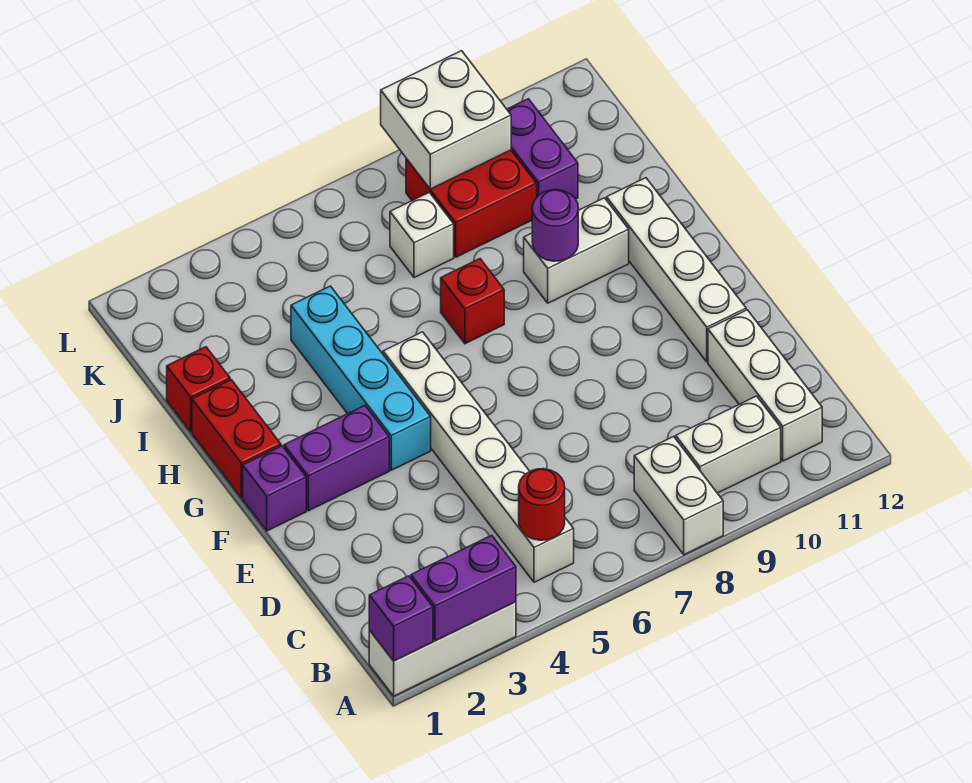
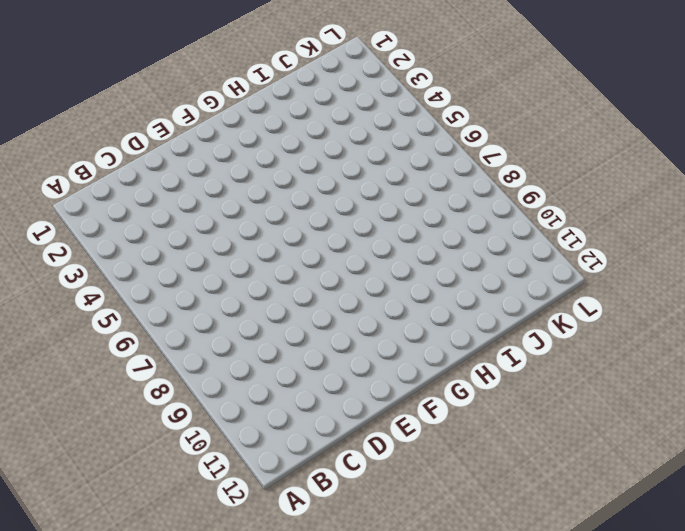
none -> white 1x3 brick [369,602,516,696]
none -> white 1x2 brick [634,436,723,555]
none -> white 1x6 brick [383,332,574,582]

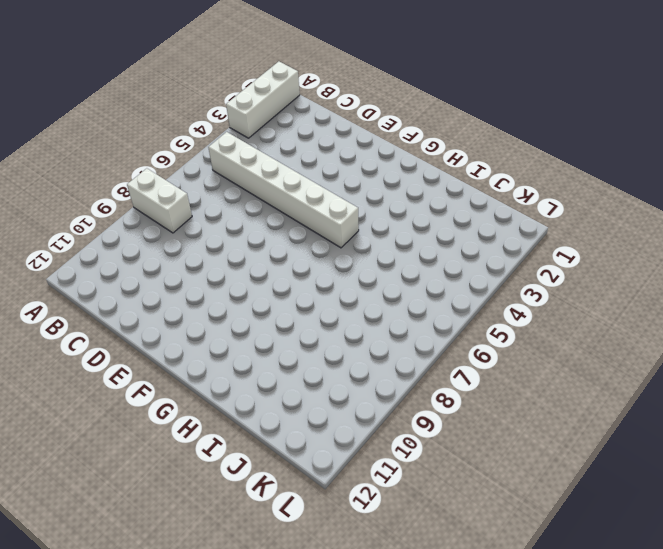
none -> white 1x2 brick [676,396,781,493]
none -> white 1x3 brick [708,310,822,461]
none -> white 1x4 brick [607,178,746,362]

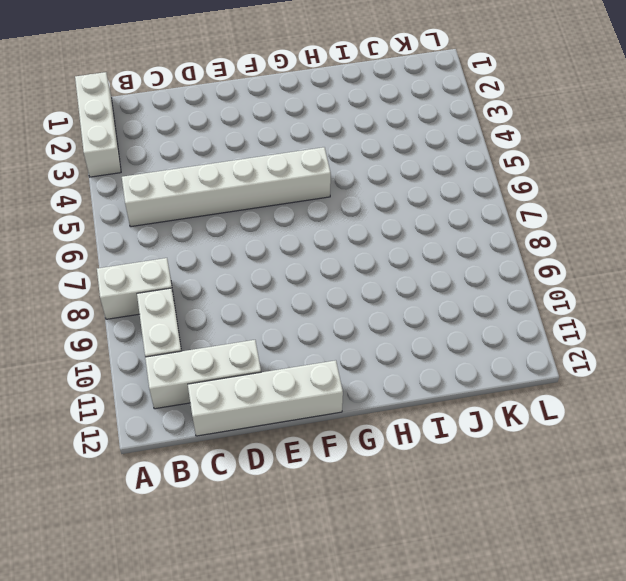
white 1x4 brick [188,360,343,436] -> white 1x4 brick moved to [607,178,746,362]
none -> purple 1x1 brick [243,446,306,531]
none -> purple 1x2 brick [284,406,389,511]
none -> cyan 1x4 brick [291,286,431,470]

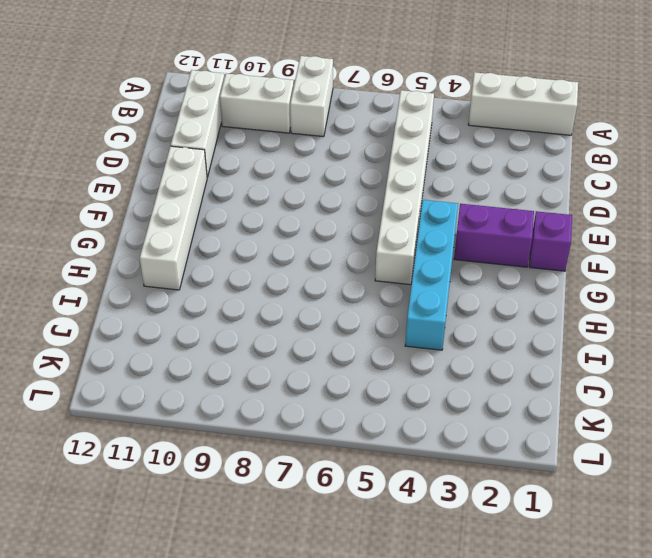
none -> red 1x2 brick [192,380,281,498]
none -> red 1x1 brick [441,259,504,344]
none -> white 1x2 brick [524,198,629,303]

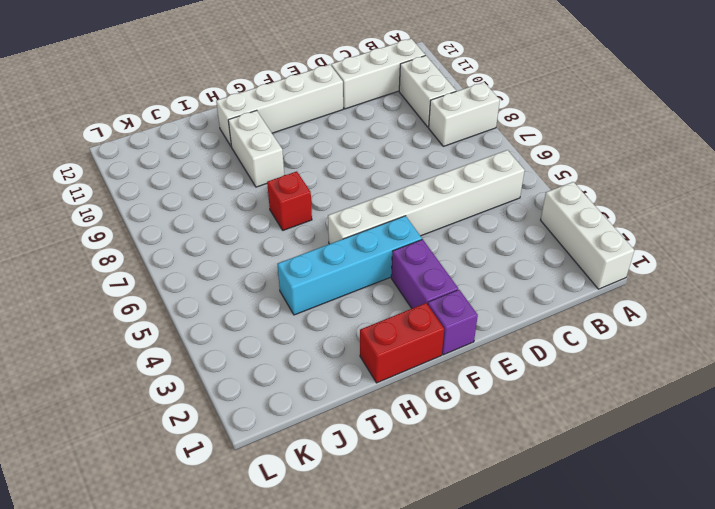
none -> red 1x1 brick [167,347,230,432]
none -> white 1x1 brick [390,192,454,278]
none -> red 2x2 brick [406,150,537,257]

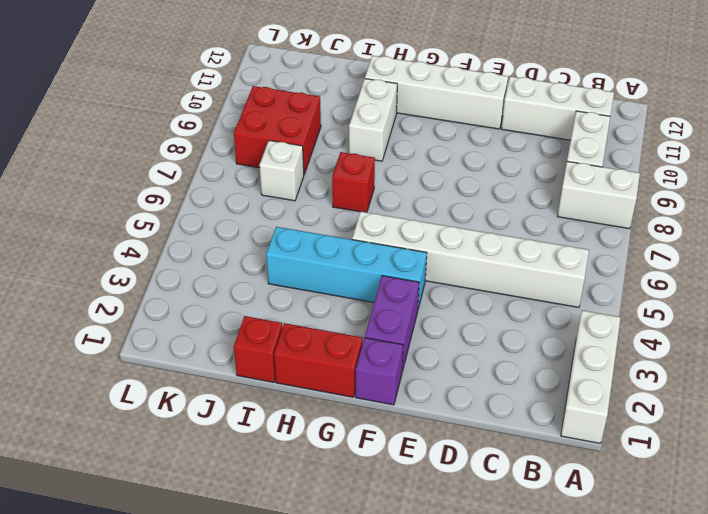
none -> purple 1x2 brick [507,99,578,199]
none -> purple 1x1 brick [369,576,433,661]
none -> purple 1x2 brick [411,535,516,641]

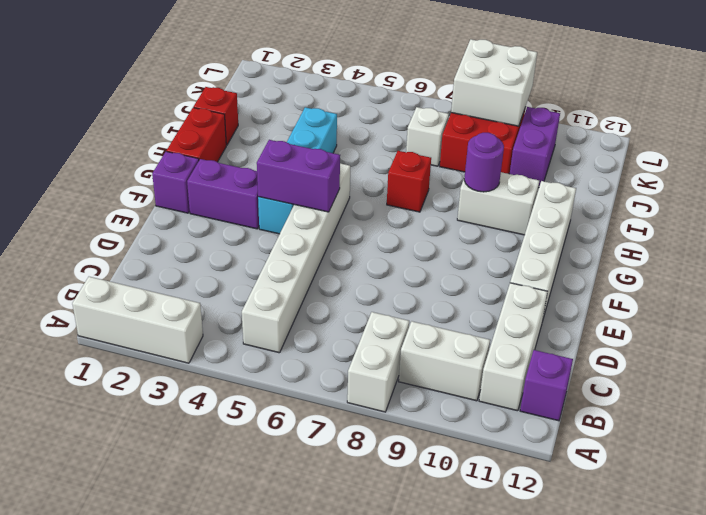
purple 1x1 brick [520,350,573,421] -> purple 1x1 brick moved to [369,576,433,661]
purple 1x2 brick [257,140,340,212] -> purple 1x2 brick moved to [411,535,516,641]
none -> red 1x1 round brick [519,469,565,540]

